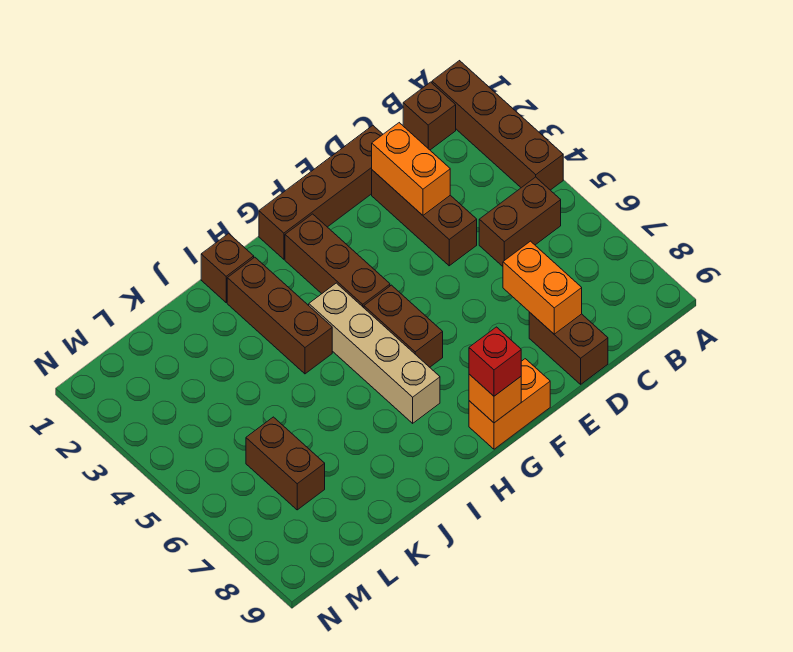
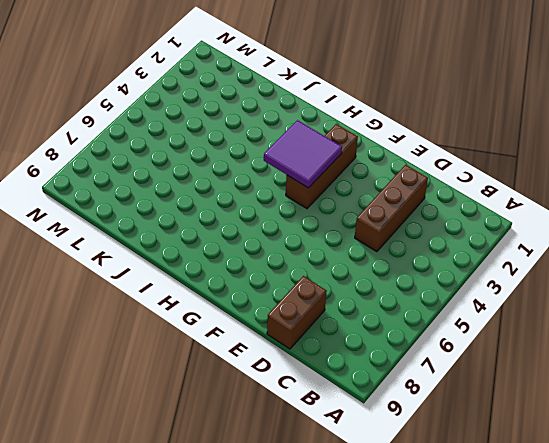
purple 2x2 tile [264,120,342,188] -> none
none -> brown 1x4 brick [432,61,563,190]
none -> brown 1x1 brick [403,82,456,150]
none -> brown 1x2 brick [479,177,561,266]

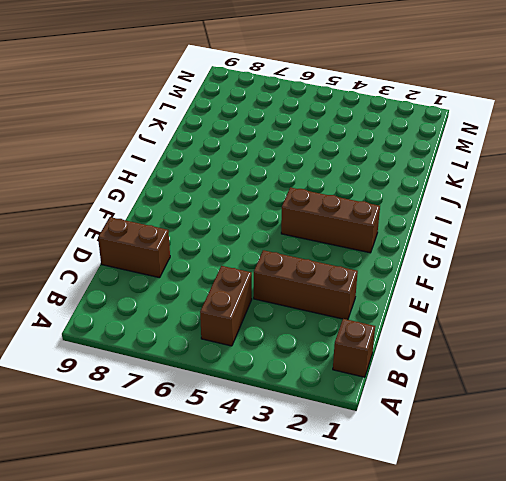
none -> brown 1x4 brick [432,61,563,190]
none -> brown 1x4 brick [259,126,383,259]
none -> orange 1x2 brick [469,359,550,449]

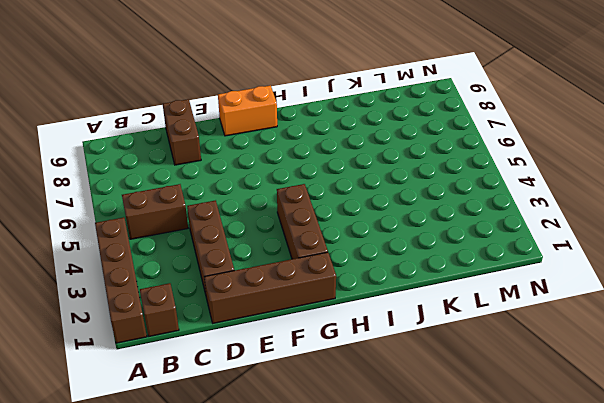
none -> brown 1x2 brick [364,285,443,367]
none -> tan 1x4 brick [309,283,440,423]
none -> brown 1x1 brick [201,233,254,302]

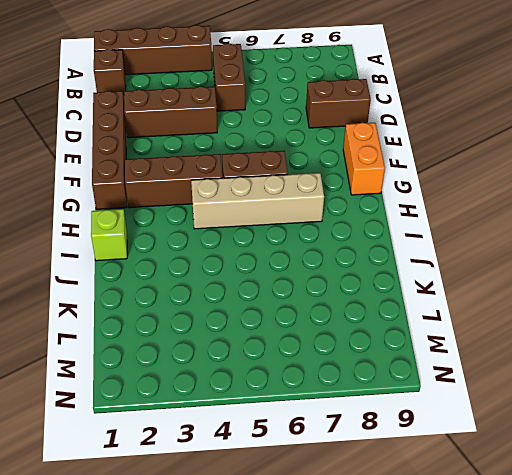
lime 1x1 brick [91,209,127,261] -> brown 1x1 brick [201,233,254,302]
none -> brown 1x3 brick [227,257,332,374]
none -> brown 1x2 brick [246,417,325,510]
none -> orange 1x2 brick [372,123,450,215]

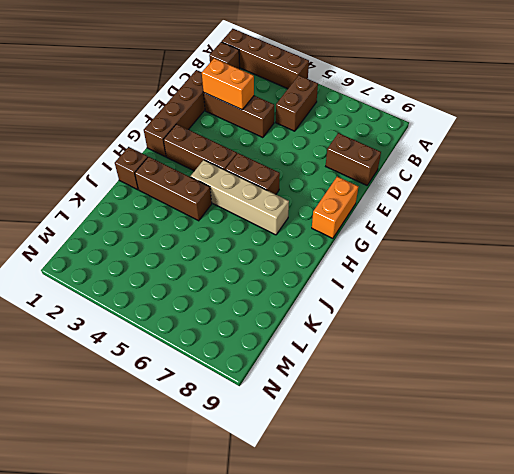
none -> brown 1x2 brick [246,417,325,510]
none -> orange 1x2 brick [503,241,582,334]
none -> orange 1x1 brick [469,374,521,423]

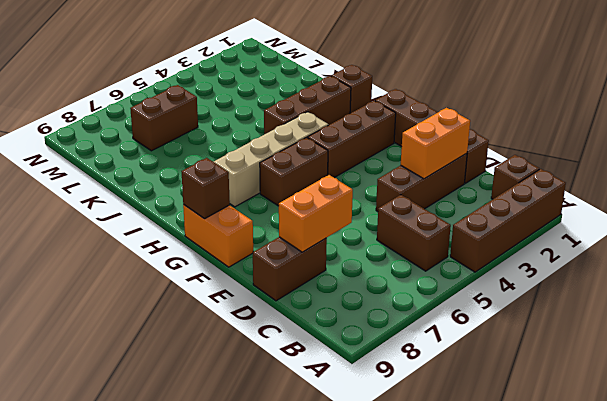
brown 1x1 brick [181,158,230,219] -> orange 1x1 brick [469,374,521,423]
none -> red 1x1 brick [469,327,521,396]

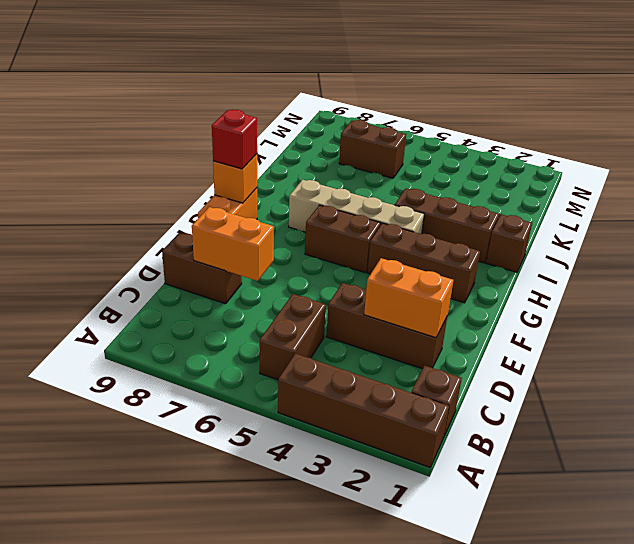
none -> brown 1x4 brick [259,126,383,259]

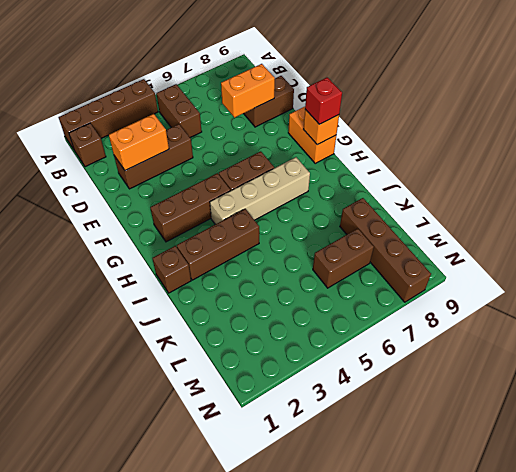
brown 1x4 brick [340,198,431,302] -> brown 1x4 brick moved to [259,126,383,259]

